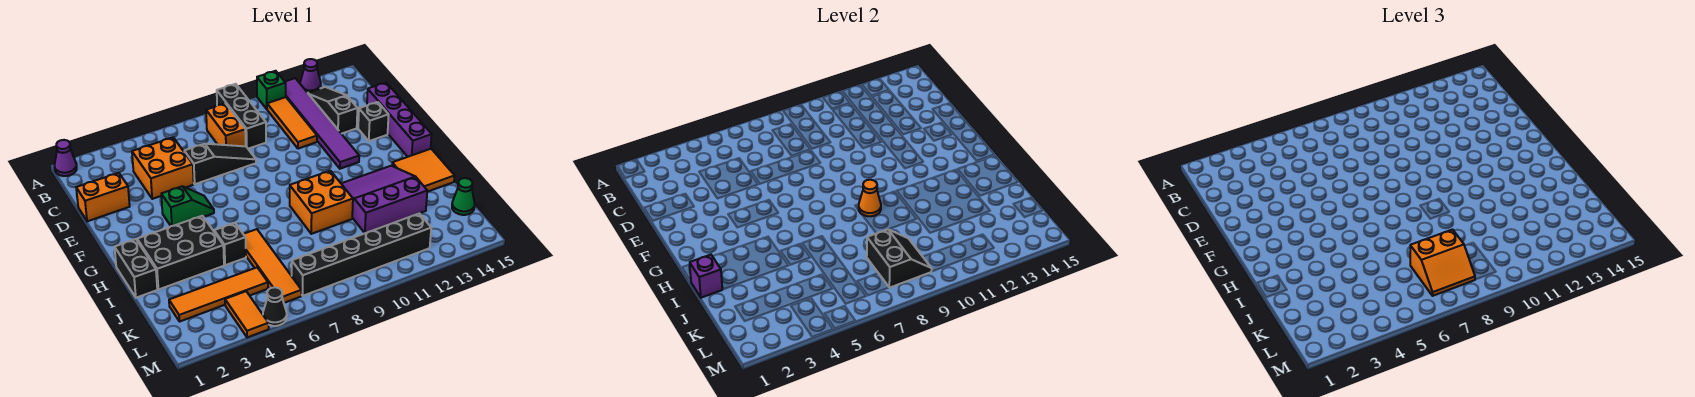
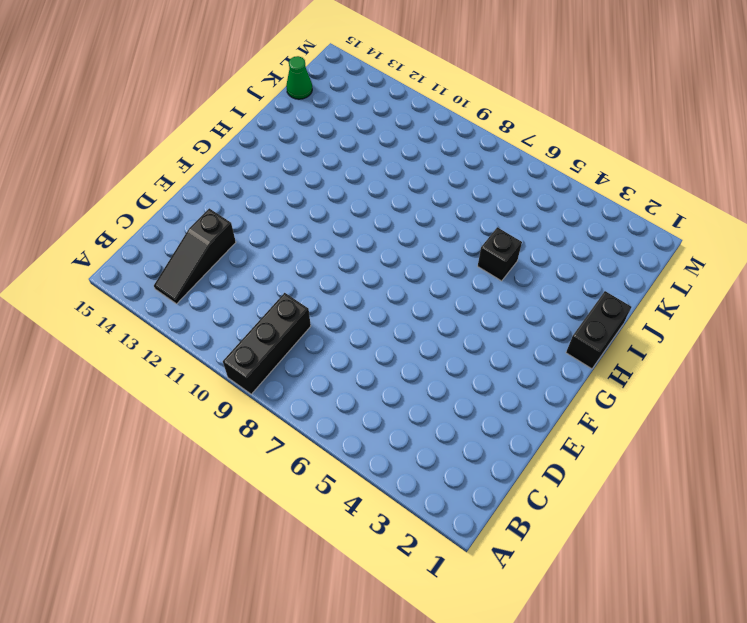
none -> purple 1x1 cone [54,140,77,176]
none -> green 1x1 brick [257,71,286,109]
none -> purple 1x6 tile [285,78,359,169]
none -> purple 1x1 cone [300,59,321,93]

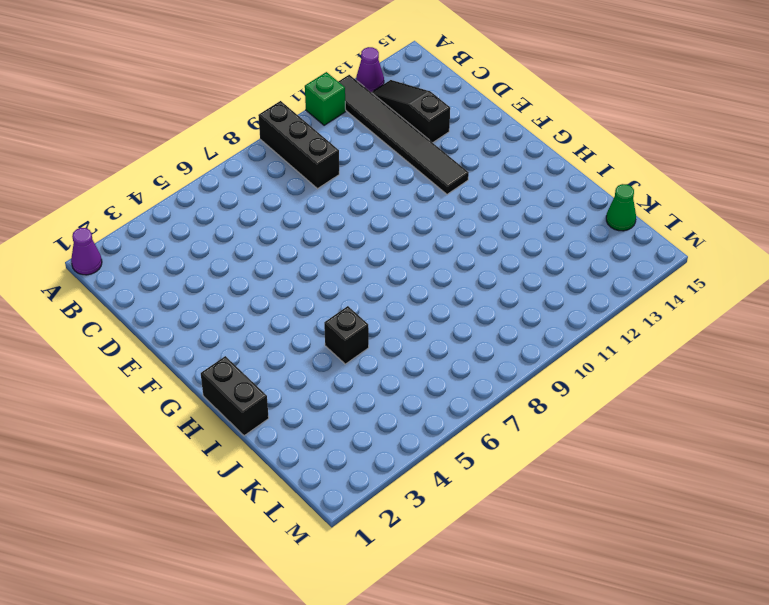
black 1x6 tile [338,75,469,194] -> purple 1x6 tile [285,78,359,169]
none -> orange 1x2 brick [206,103,246,146]
none -> orange 1x3 tile [267,97,317,149]
none -> orange 2x2 brick [132,137,194,199]
none -> orange 1x2 brick [76,173,130,221]

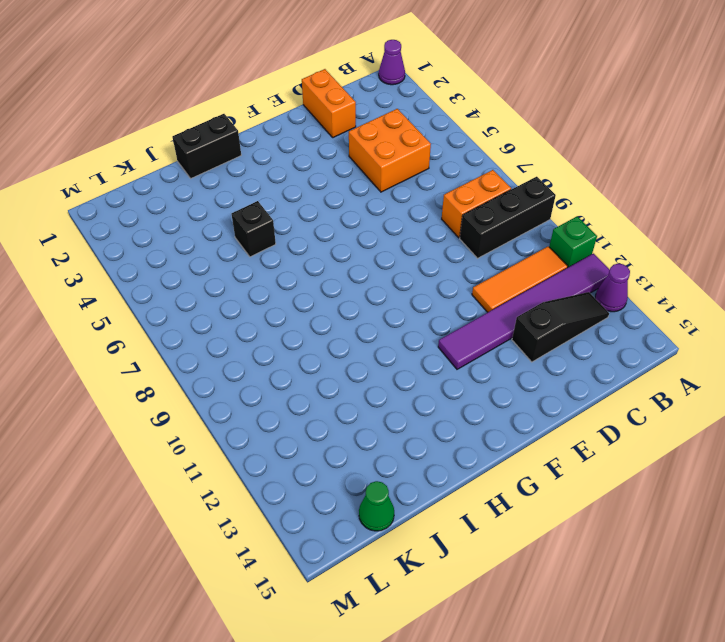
none -> black 1x3 slope [184,144,256,184]
none -> purple 1x4 brick [367,83,432,157]
none -> black 1x1 brick [358,102,389,141]
none -> green 1x2 slope [161,186,214,226]

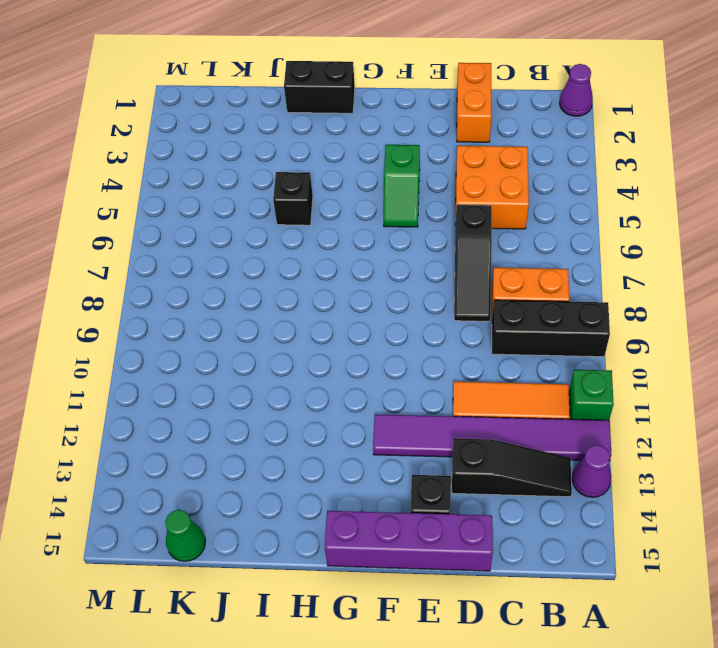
none -> black 2x3 brick [137,216,224,290]
none -> orange 2x2 brick [290,171,353,234]
none -> purple 3x3 slope [341,166,427,233]
none -> orange 2x2 tile [392,149,455,192]

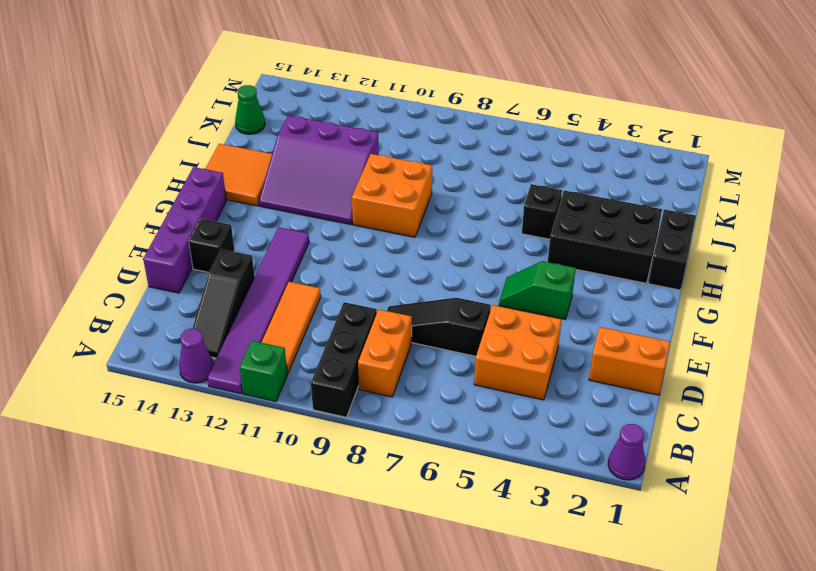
none -> orange 1x4 tile [244,229,302,303]
none -> orange 1x4 tile [169,268,268,322]
none -> orange 1x2 tile [225,291,269,337]
none -> black 1x6 brick [292,213,431,296]

